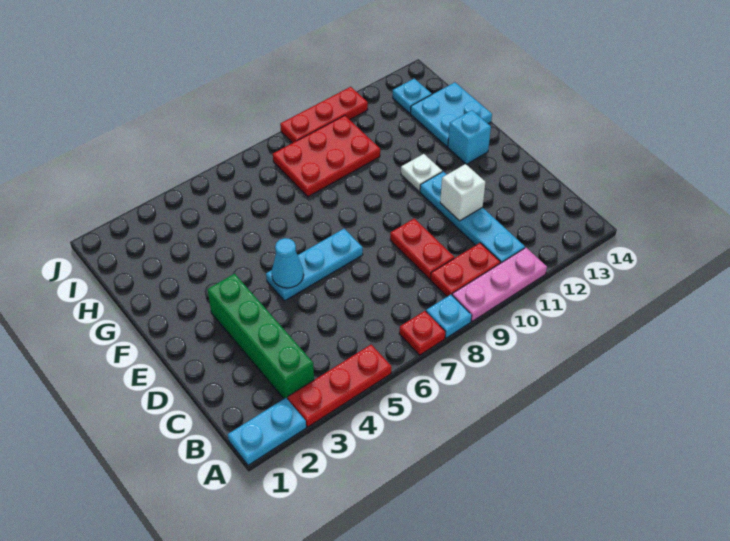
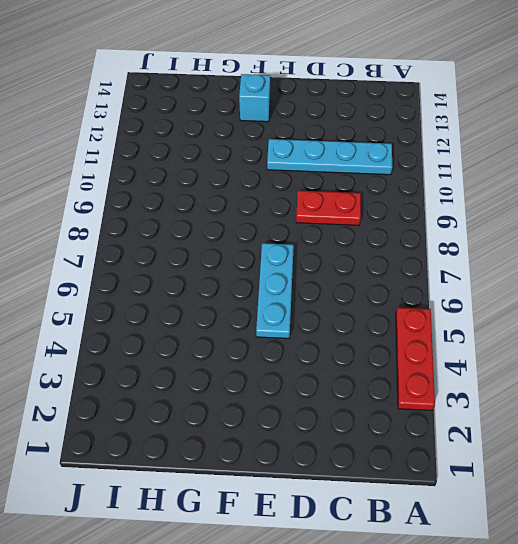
none -> cyan 1x2 plate [228,398,306,465]
none -> red 1x1 plate [399,311,445,355]
none -> cyan 1x1 plate [426,295,472,338]

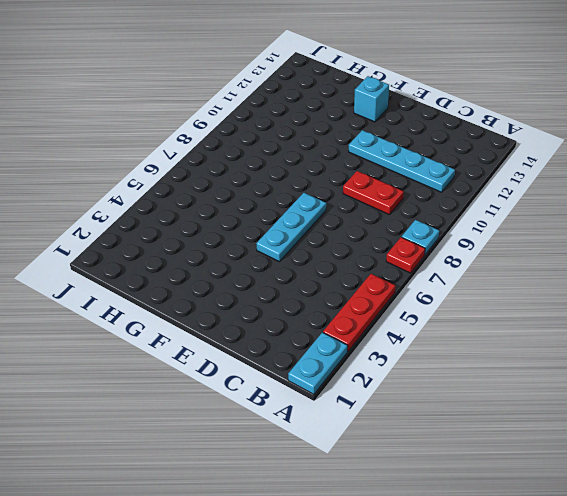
none -> pink 1x3 plate [452,248,547,321]
none -> green 1x4 brick [207,274,314,399]
none -> red 1x2 plate [431,243,500,297]

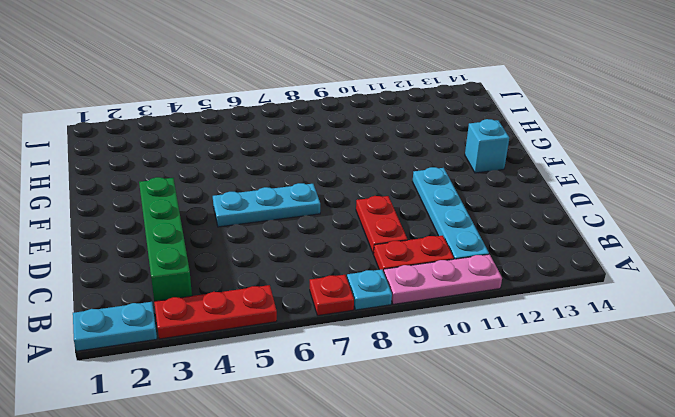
none -> white 1x1 plate [401,154,442,192]
none -> cyan 2x2 plate [411,82,492,147]
none -> red 2x3 plate [273,115,380,197]

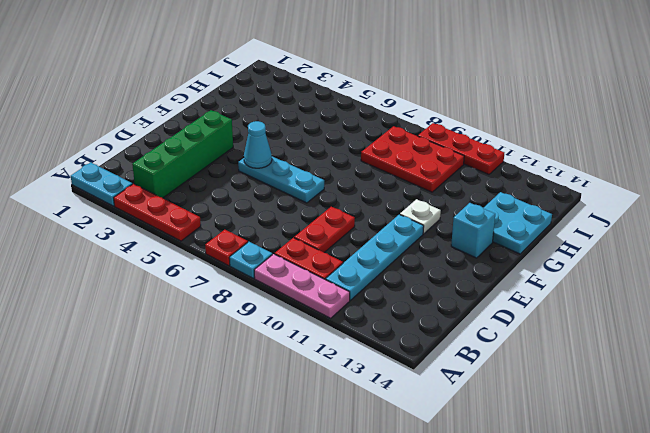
none -> cyan 1x1 plate [393,79,432,113]
none -> white 1x1 brick [440,164,485,221]

